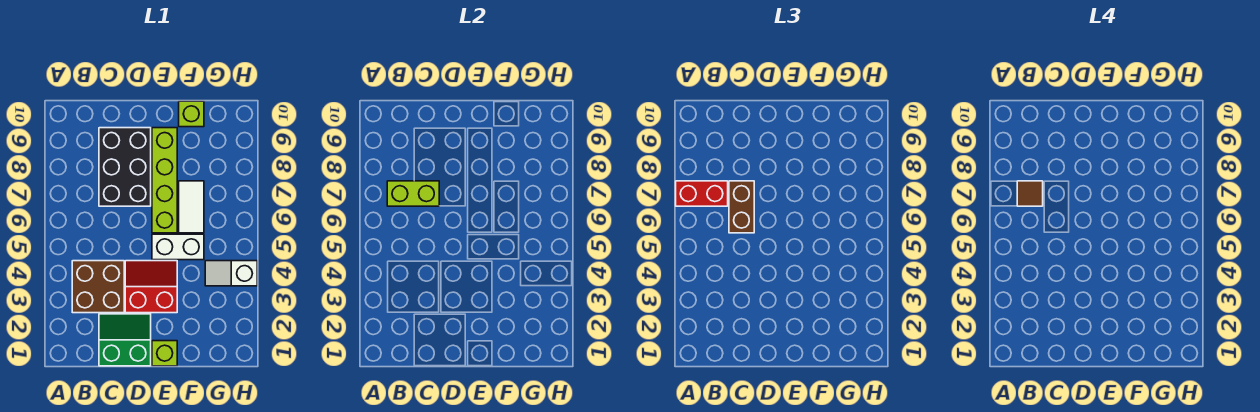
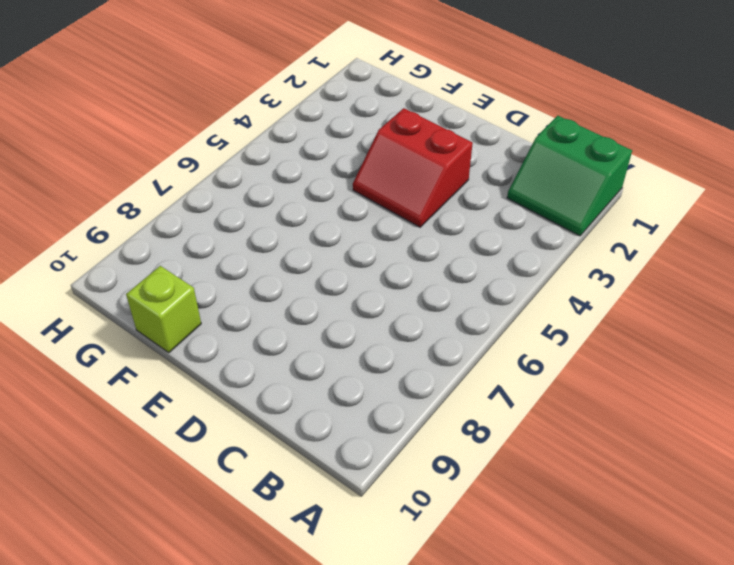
green 2x2 slope [507,116,632,236] -> green 2x2 slope moved to [99,314,151,366]
none -> brown 2x2 brick [72,261,124,313]
none -> black 2x3 brick [99,128,151,206]
none -> lime 1x1 brick [152,341,177,366]

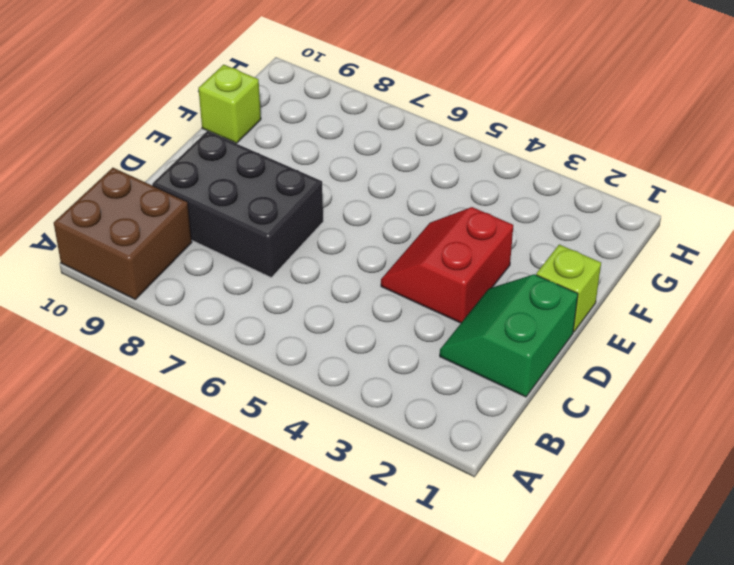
brown 2x2 brick [54,168,192,299] -> brown 2x2 brick moved to [72,261,124,313]
none -> white 1x2 brick [152,234,204,260]
none -> lime 1x4 brick [152,128,177,233]
none -> white 1x2 tile [179,181,204,233]

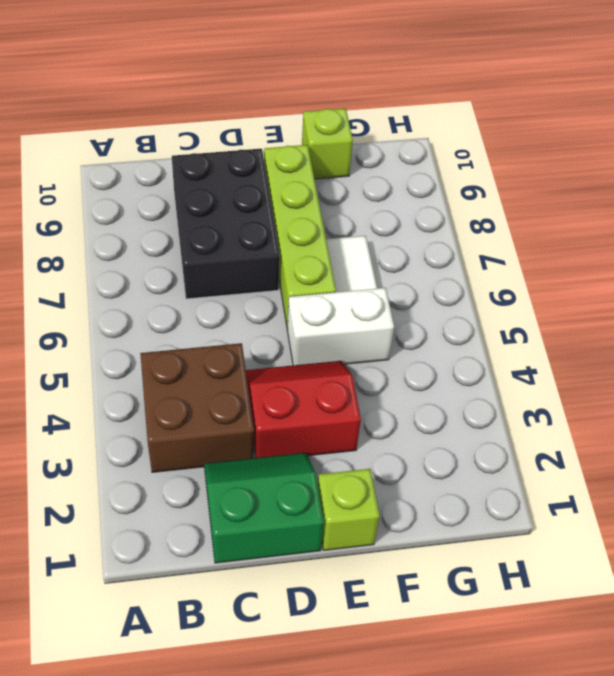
none -> white 1x2 slope [205,261,257,286]
none -> lime 1x2 brick [387,181,439,206]
none -> red 1x2 brick [676,181,728,206]

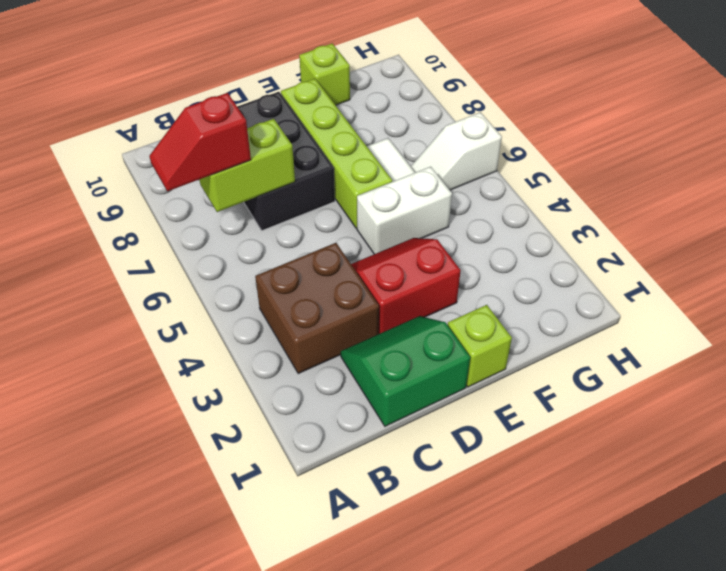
red 1x2 slope [150,93,251,191] -> red 1x2 brick [676,181,728,206]
white 1x2 slope [411,112,502,190] -> white 1x2 slope moved to [205,261,257,286]
none -> brown 1x2 brick [729,181,754,233]
none -> brown 1x1 tile [1017,181,1043,206]

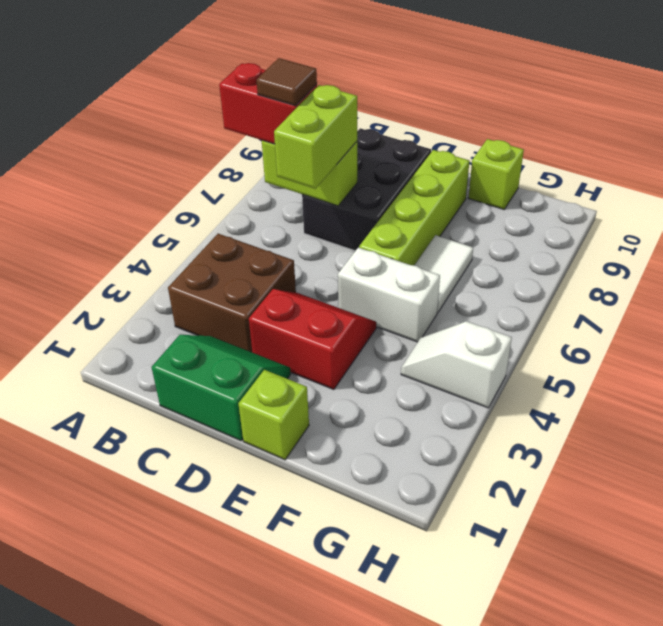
lime 1x2 brick [274,85,357,189] -> brown 1x2 brick [729,181,754,233]

